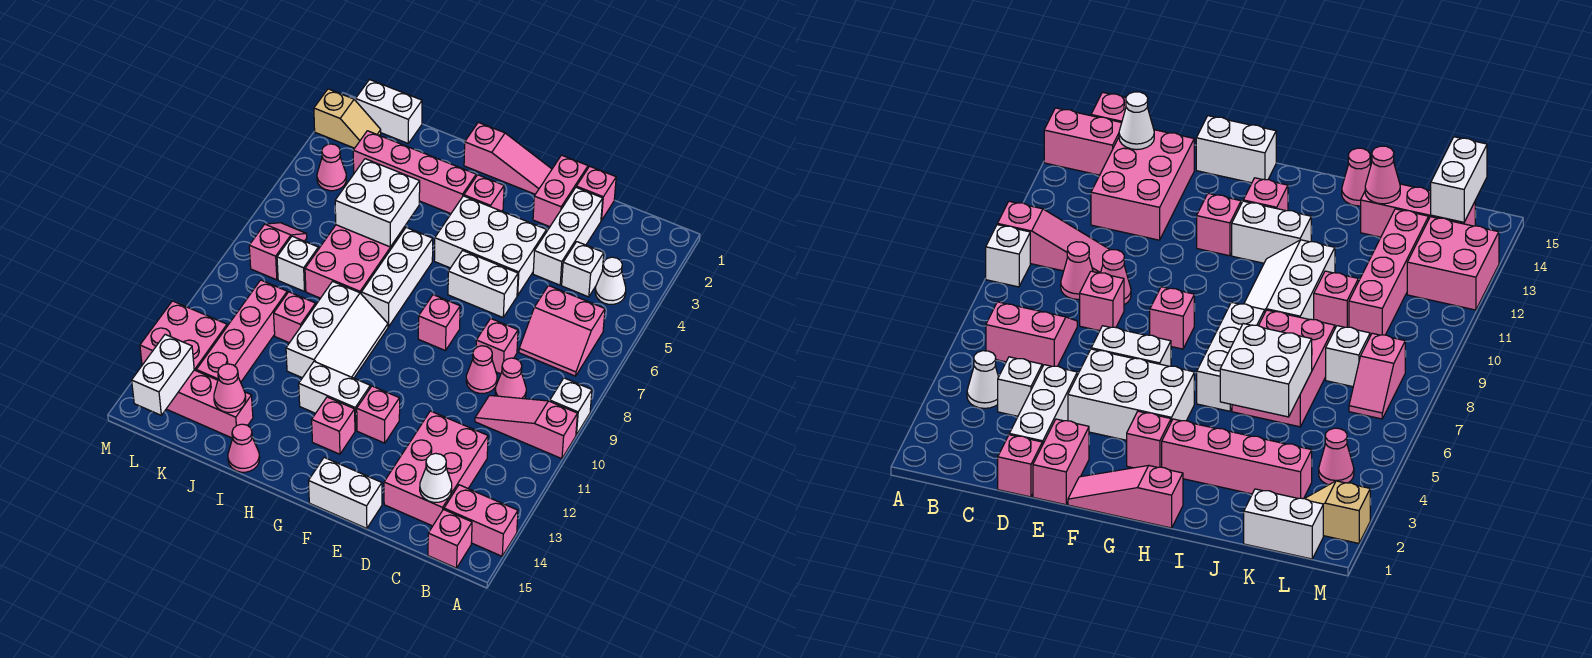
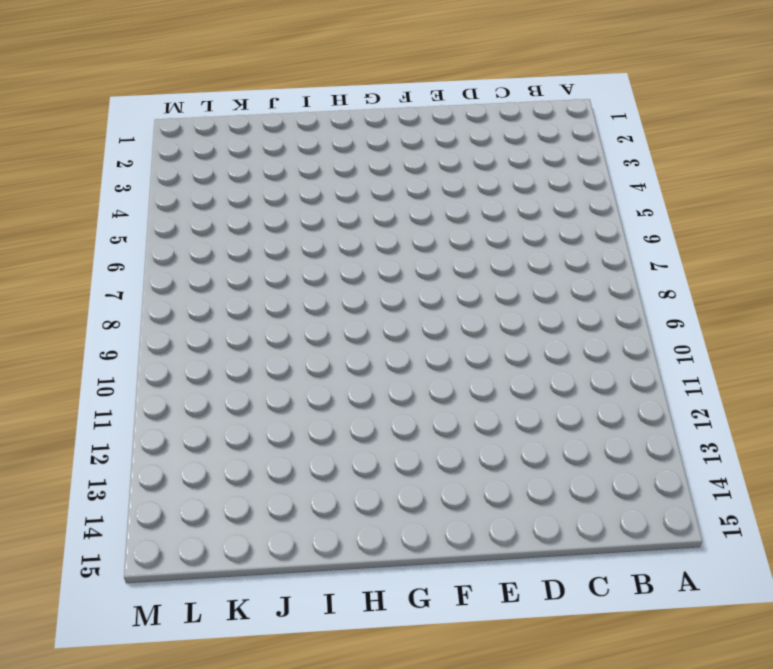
none -> white 1x1 brick [550,378,592,435]
none -> pink 1x3 slope [475,395,578,459]
none -> pink 1x2 brick [444,485,518,556]
none -> white 1x1 cone [595,257,626,304]

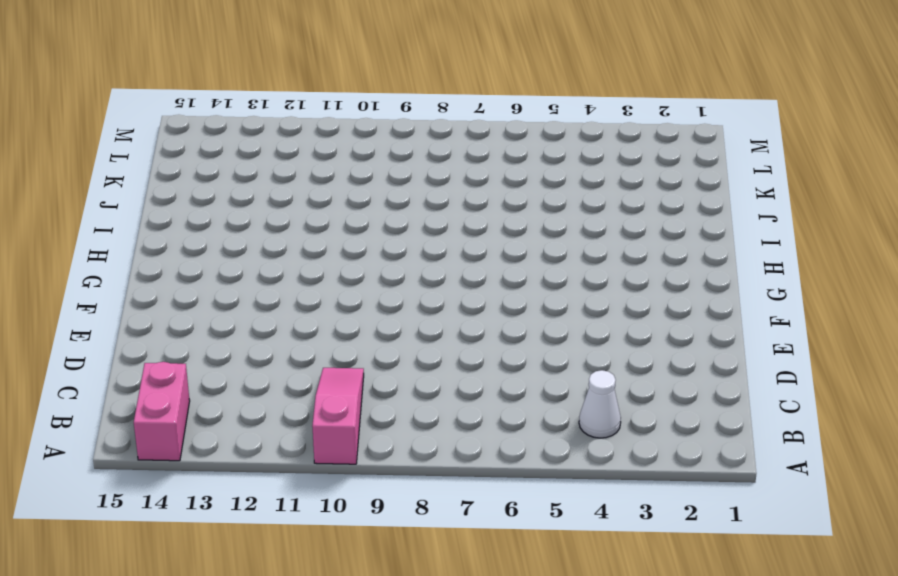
none -> white 1x1 brick [550,378,592,435]
none -> pink 2x2 slope [519,285,605,376]
none -> pink 1x1 brick [428,510,472,568]
none -> white 1x1 brick [562,242,604,297]

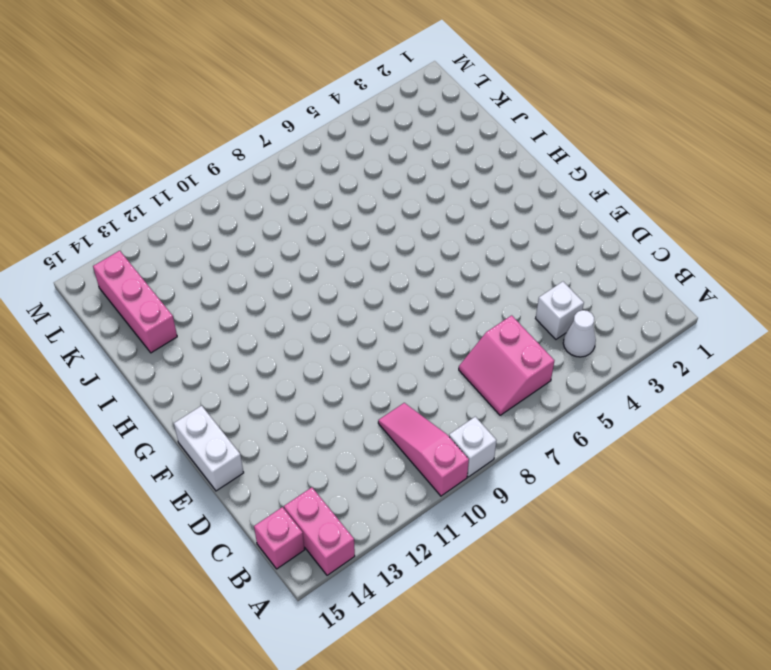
none -> pink 1x1 cone [495,358,526,399]
none -> pink 2x3 brick [384,411,488,526]
none -> pink 1x1 brick [576,166,616,220]
none -> white 1x3 brick [533,187,603,285]

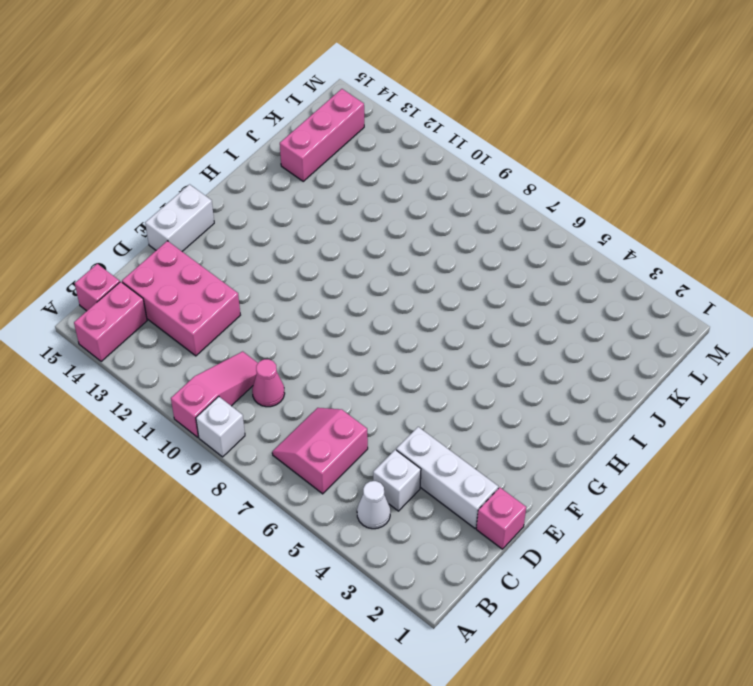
none -> pink 1x1 brick [476,318,518,374]
none -> pink 1x1 cone [466,346,497,393]
none -> pink 1x2 brick [533,155,588,227]
none -> white 2x3 brick [434,196,547,295]

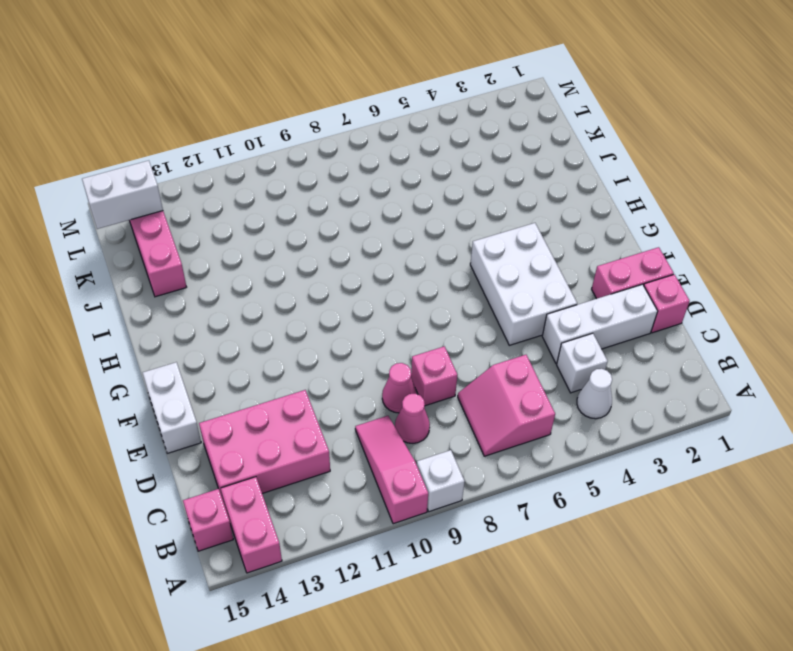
none -> white 1x2 brick [448,250,518,317]
none -> pink 1x3 slope [464,122,552,194]
none -> pink 1x1 brick [418,295,460,351]
none -> pink 1x1 brick [357,386,400,443]

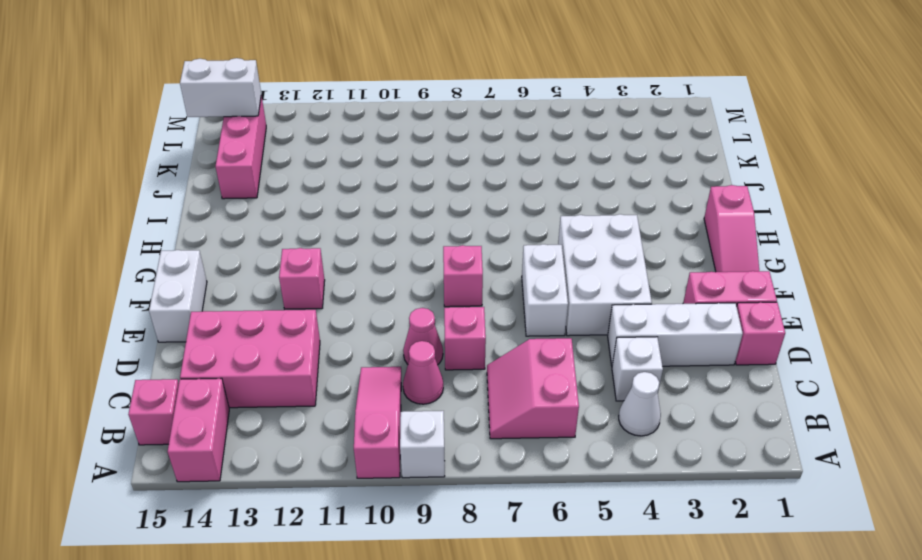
none -> pink 1x1 brick [464,175,504,211]
none -> white 1x2 brick [299,361,370,431]
none -> pink 1x1 brick [312,397,355,454]
none -> pink 1x4 brick [353,131,476,214]

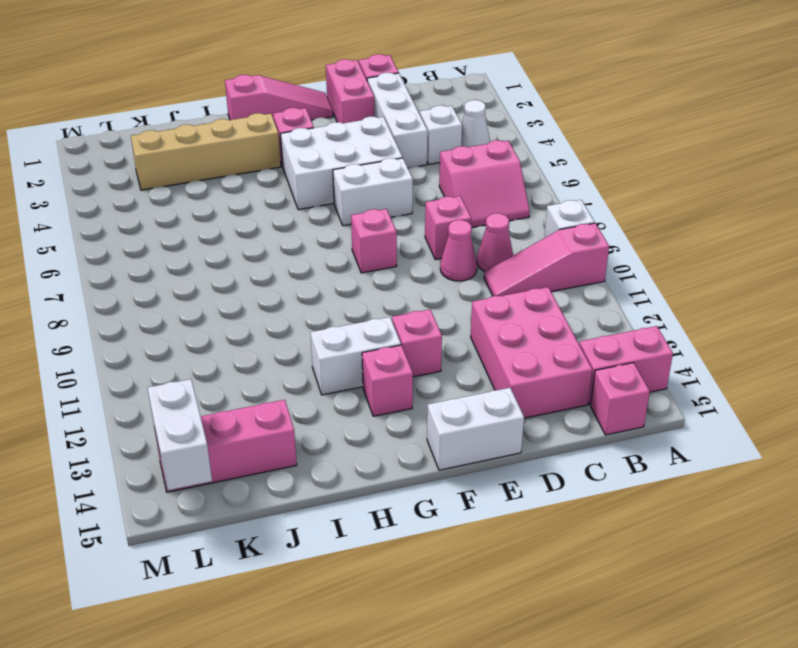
tan 1x4 brick [131,113,281,190] -> pink 1x4 brick [353,131,476,214]
none -> white 1x3 brick [361,227,433,327]
none -> white 2x3 slope [286,281,388,378]
none -> pink 2x3 brick [305,225,405,298]
none -> pink 1x1 cone [228,424,260,472]

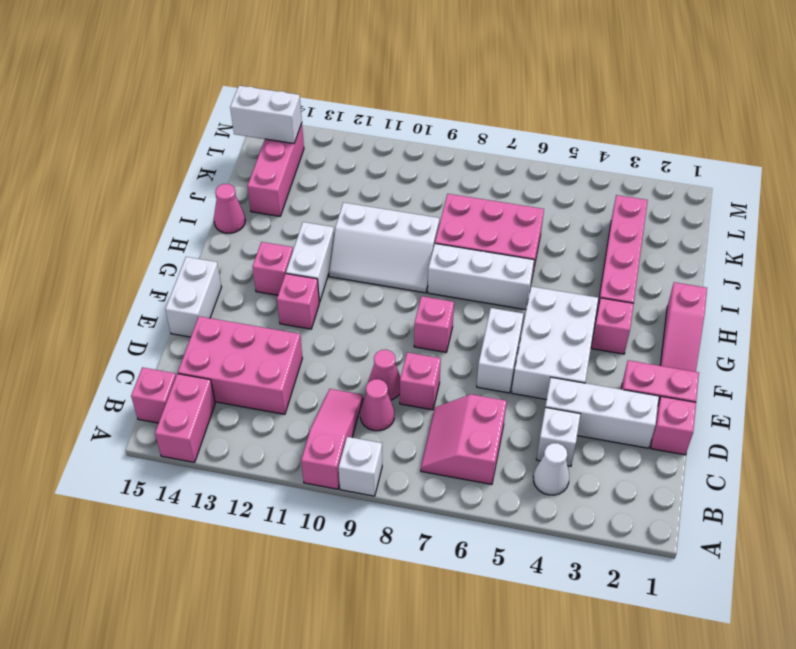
none -> pink 1x1 brick [274,292,316,343]
none -> white 1x2 brick [356,80,422,143]
none -> white 1x1 brick [277,236,318,291]
none -> pink 1x4 brick [197,280,287,382]

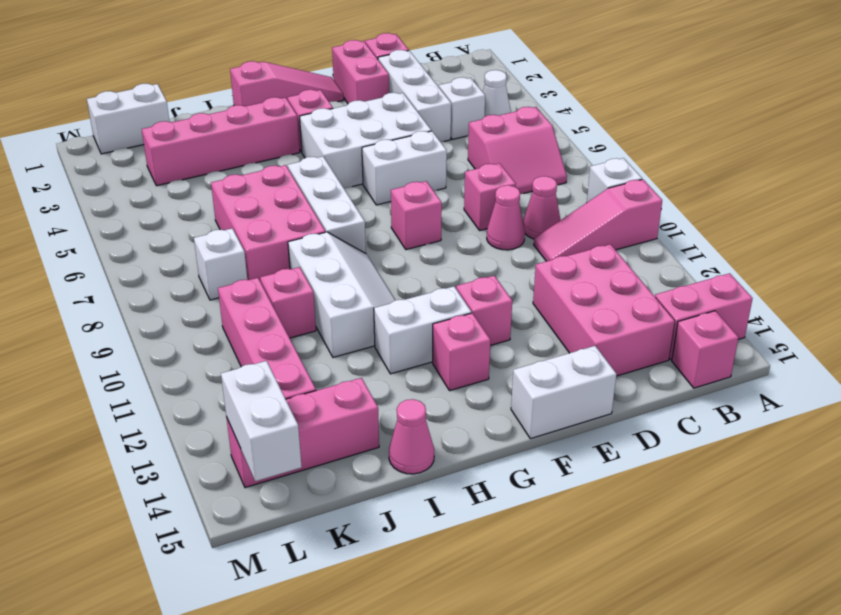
none -> tan 1x2 slope [314,89,381,148]
none -> pink 1x1 cone [317,144,346,191]
none -> pink 1x2 slope [249,223,307,280]
none -> pink 2x2 brick [140,301,227,371]

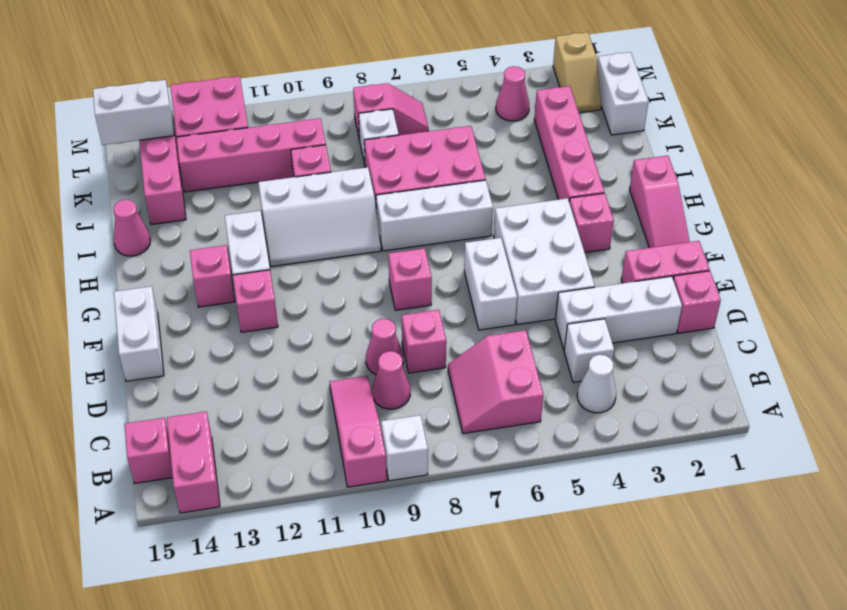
none -> pink 2x3 brick [384,411,488,526]
none -> white 1x1 cone [420,453,452,502]
none -> white 2x2 brick [335,159,420,247]
none -> pink 1x1 cone [214,364,246,412]

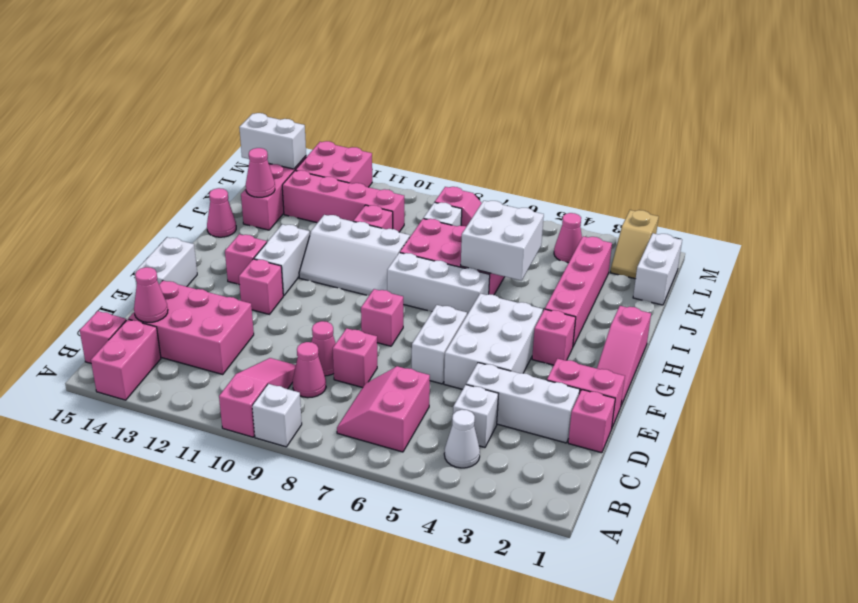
pink 1x1 cone [134,267,168,322] -> white 1x1 cone [420,453,452,502]

